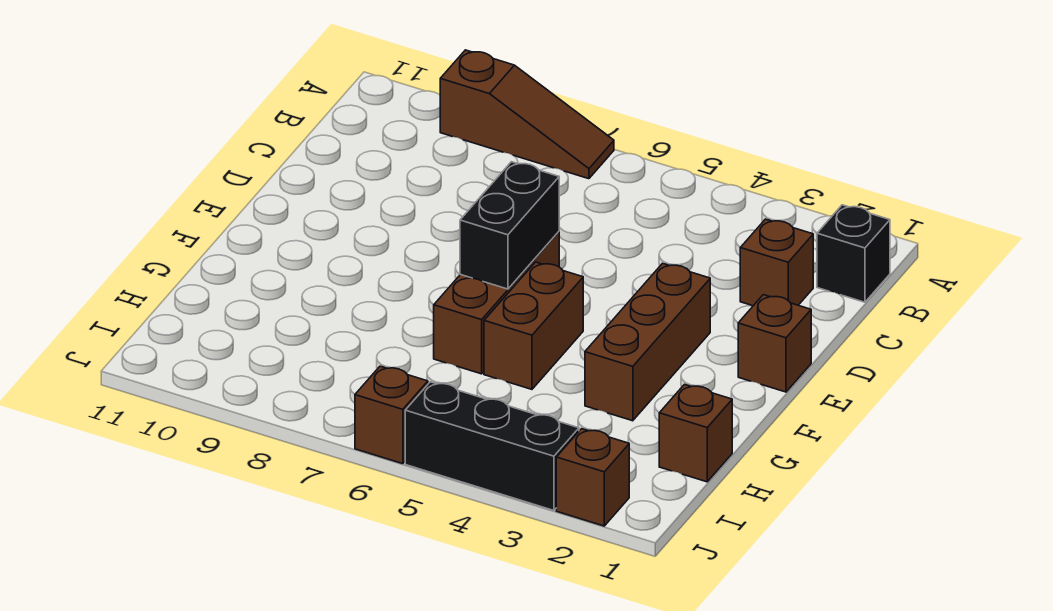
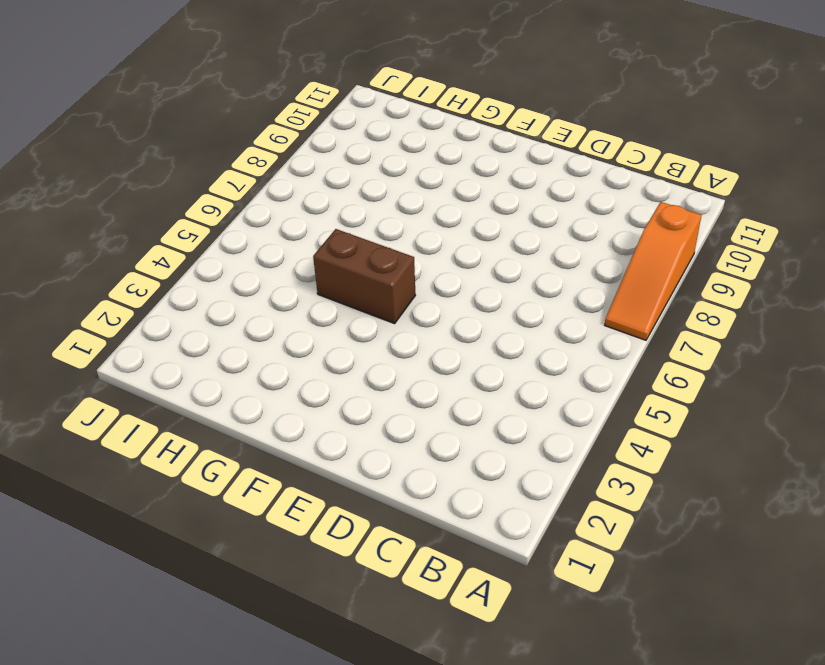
orange 1x3 slope [605,202,701,340] -> brown 1x3 slope [440,50,614,179]
none -> black 1x1 brick [817,205,890,302]
none -> brown 1x1 brick [740,219,813,306]
none -> brown 1x1 brick [738,295,811,392]

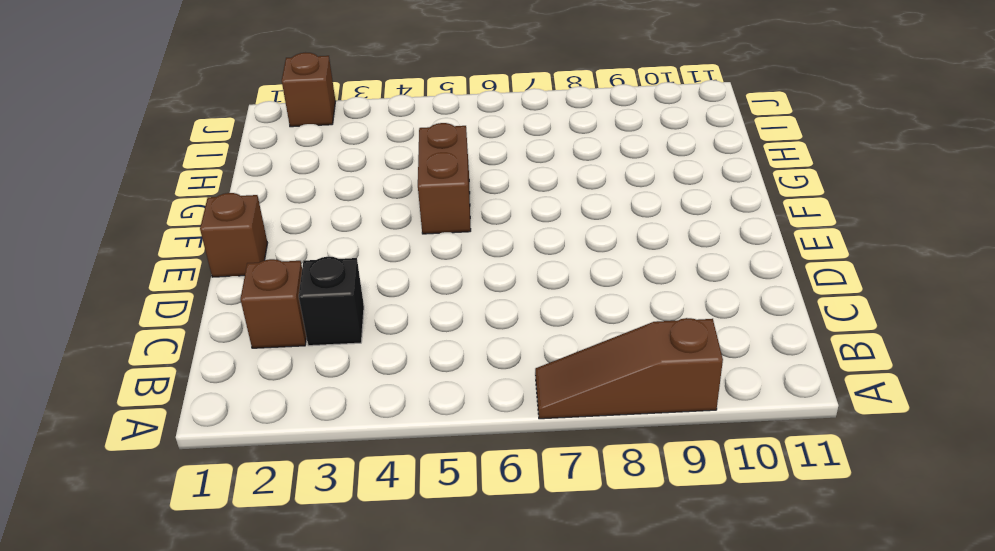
black 1x1 brick [299,257,364,346] -> black 1x1 brick moved to [817,205,890,302]
none -> brown 1x3 brick [585,263,710,421]
none -> brown 1x3 brick [434,232,559,374]
none -> brown 1x1 brick [659,384,732,482]

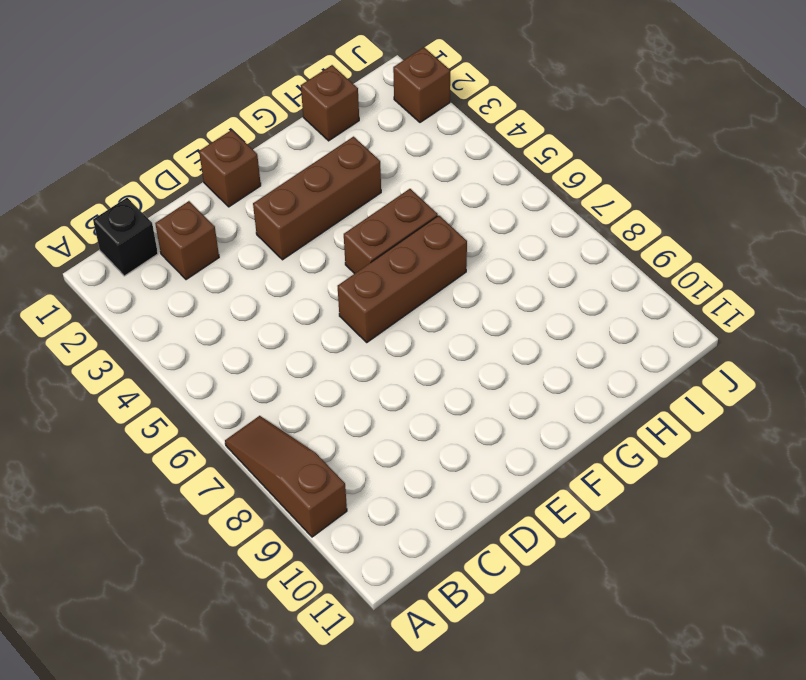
none -> black 1x3 brick [405,382,579,510]
none -> brown 1x1 brick [355,366,428,464]
none -> black 1x2 brick [460,162,559,289]

